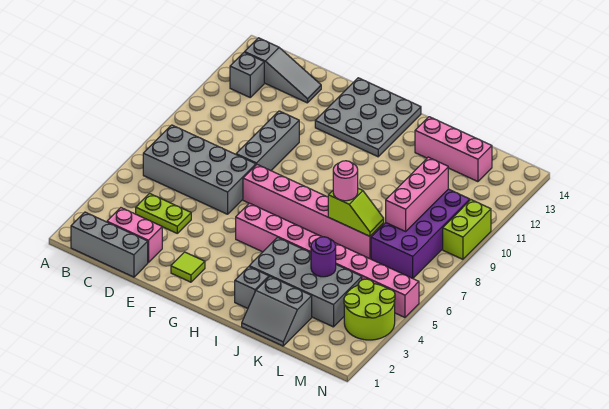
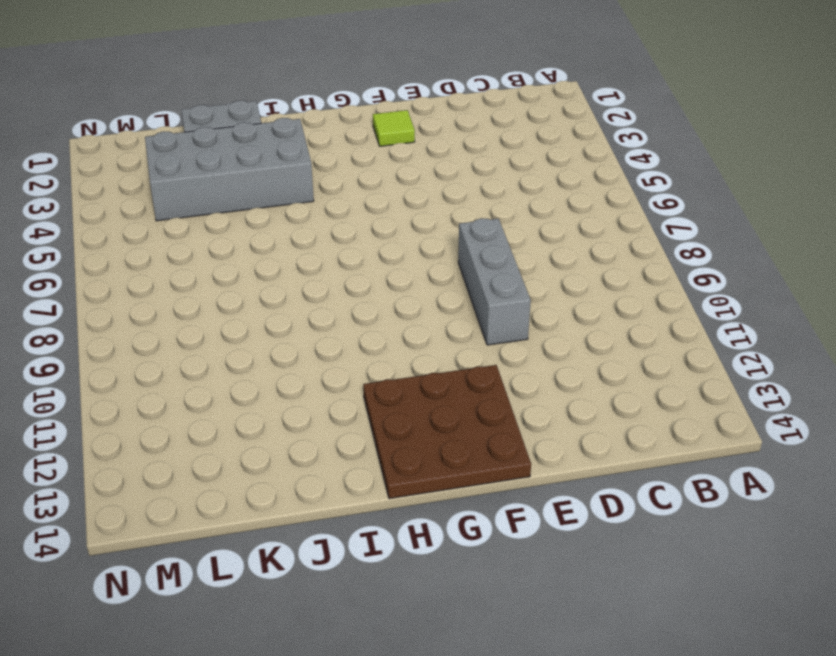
brown 3x3 plate [363,365,531,499] -> grey 3x3 plate [315,78,421,157]
none -> grey 1x3 brick [71,212,148,277]
none -> grey 2x4 brick [143,125,256,214]
none -> grey 1x1 brick [230,52,264,97]

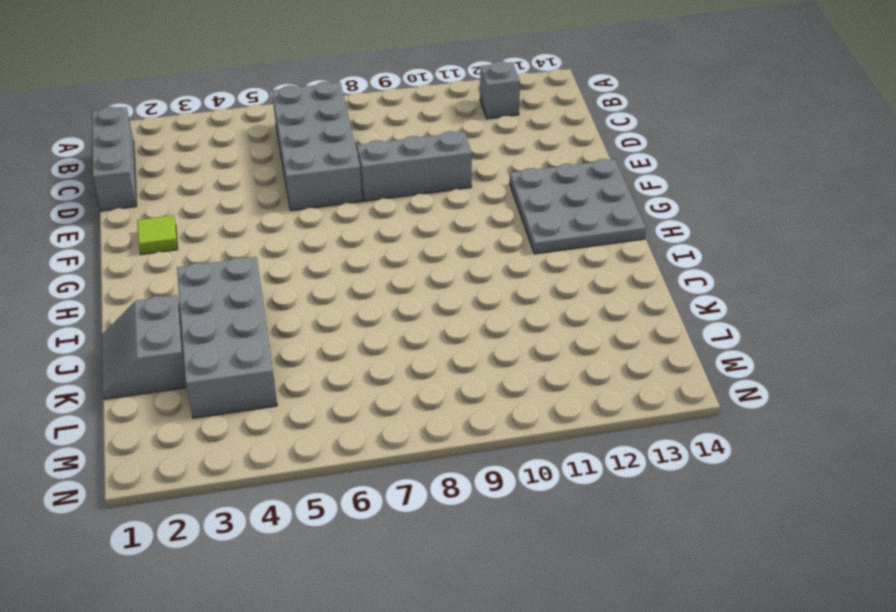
none -> grey 1x3 slope [245,38,321,103]
none -> pink 1x2 brick [107,208,162,263]
none -> lime 1x2 plate [136,194,191,233]

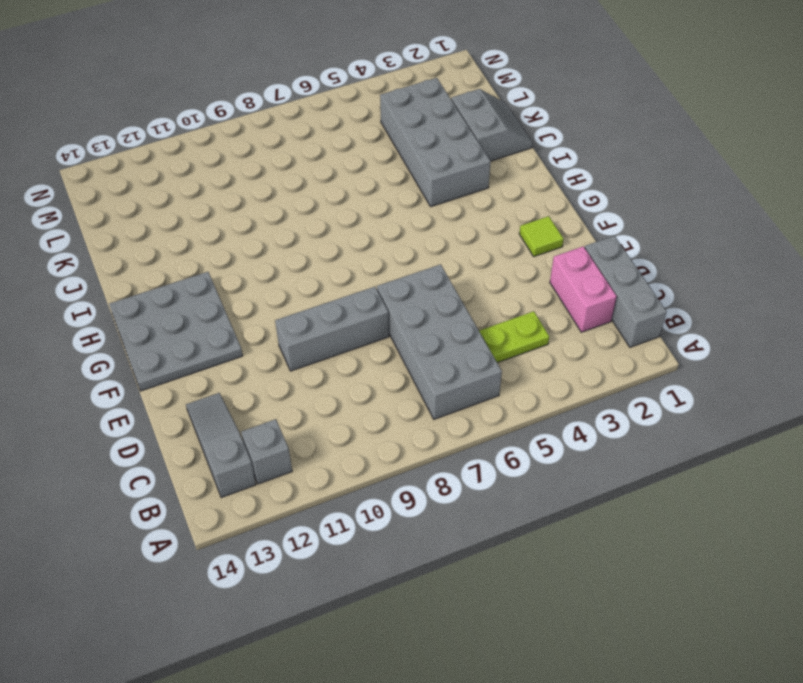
lime 1x2 plate [479,311,549,363] -> lime 1x2 plate turned to [136,194,191,233]
none -> pink 1x6 brick [243,165,384,259]
none -> pink 1x8 brick [236,203,419,317]
none -> grey 1x1 brick [235,267,269,309]

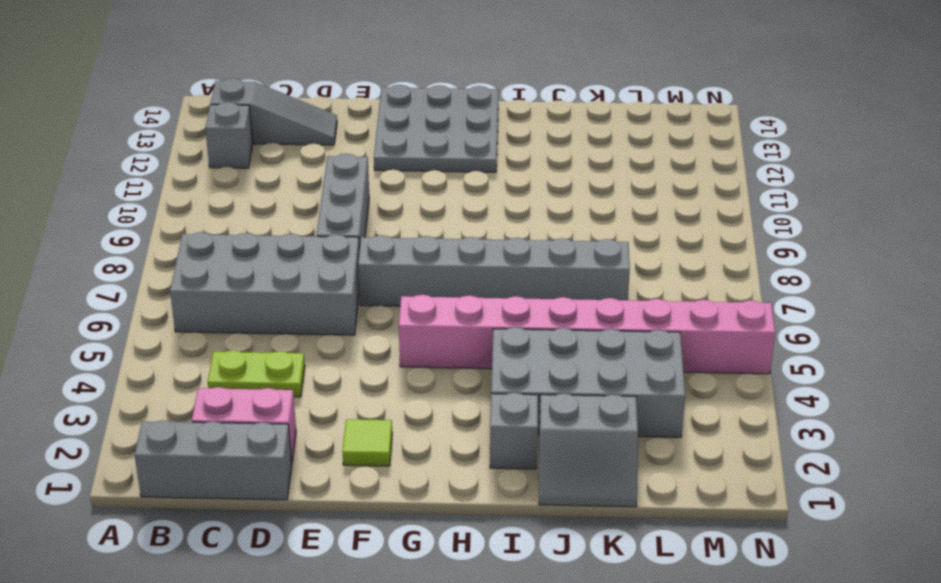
grey 1x6 brick [358,235,630,306] -> pink 1x6 brick [243,165,384,259]
none -> pink 1x3 brick [415,117,492,182]
none -> purple 2x4 brick [371,189,470,278]
none -> lime 2x2 round brick [344,279,395,340]

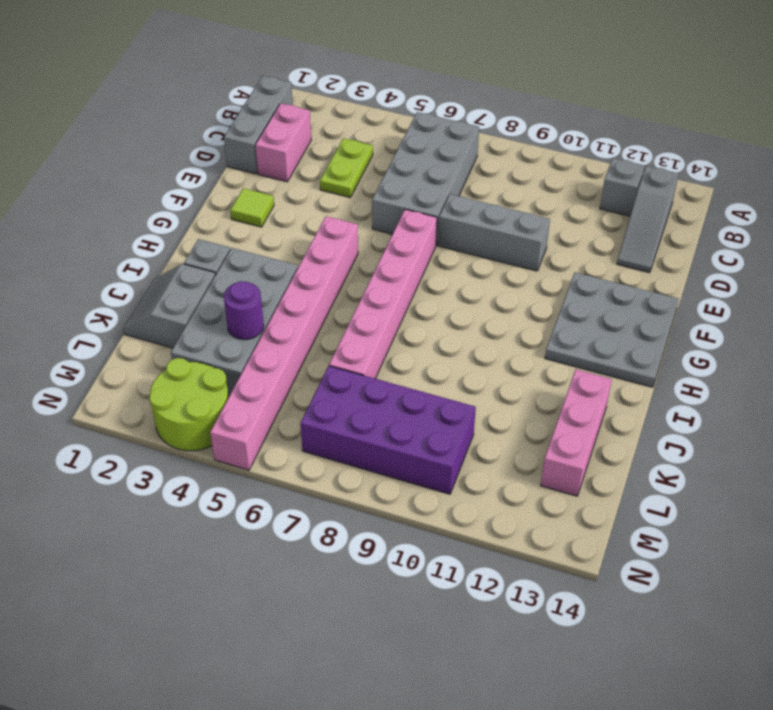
none -> lime 1x2 brick [443,200,491,259]
none -> lime 1x2 slope [328,189,384,236]
none -> pink 1x3 brick [386,157,448,231]

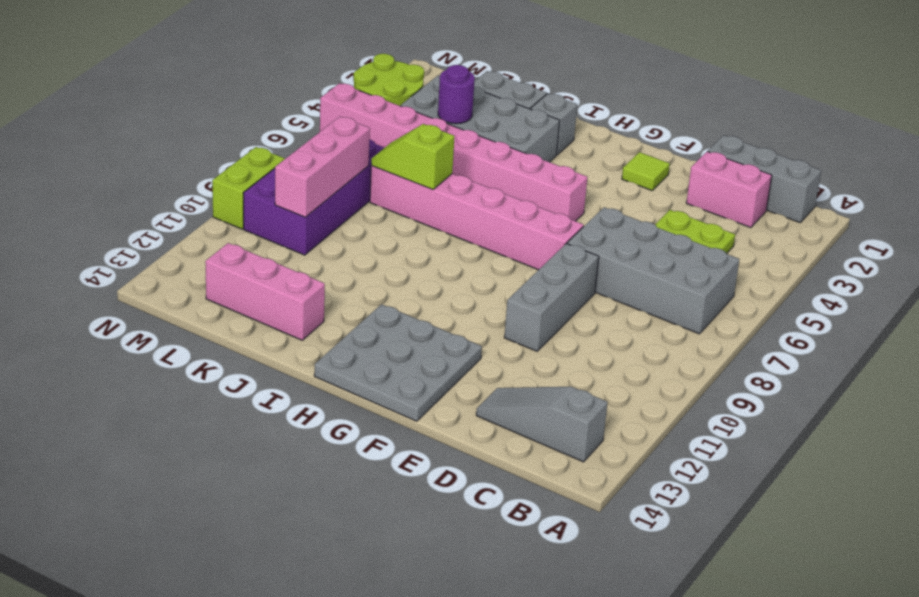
none -> grey 1x1 brick [230,52,264,97]
none -> pink 1x1 round brick [333,161,358,201]

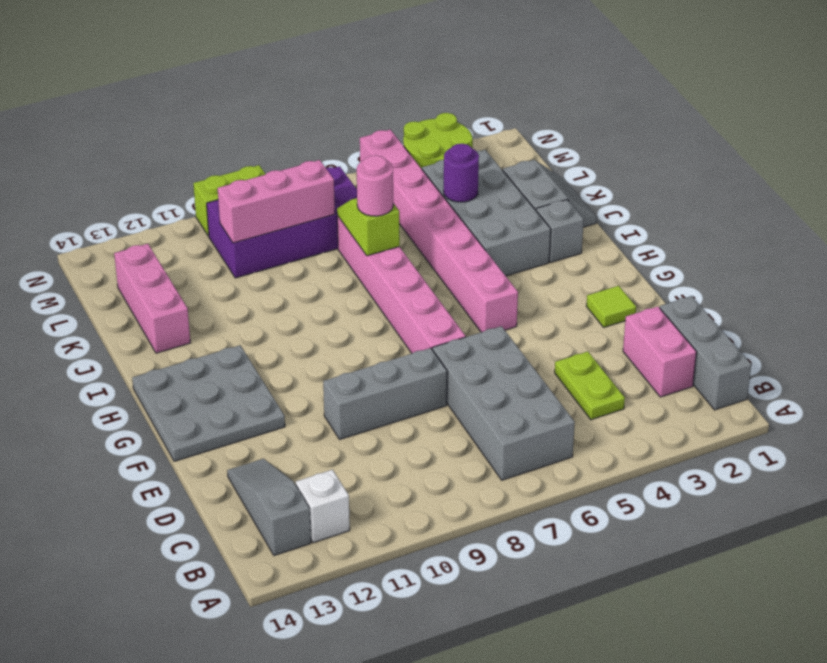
white 1x1 brick [296,470,350,543] -> grey 1x1 brick [230,52,264,97]

